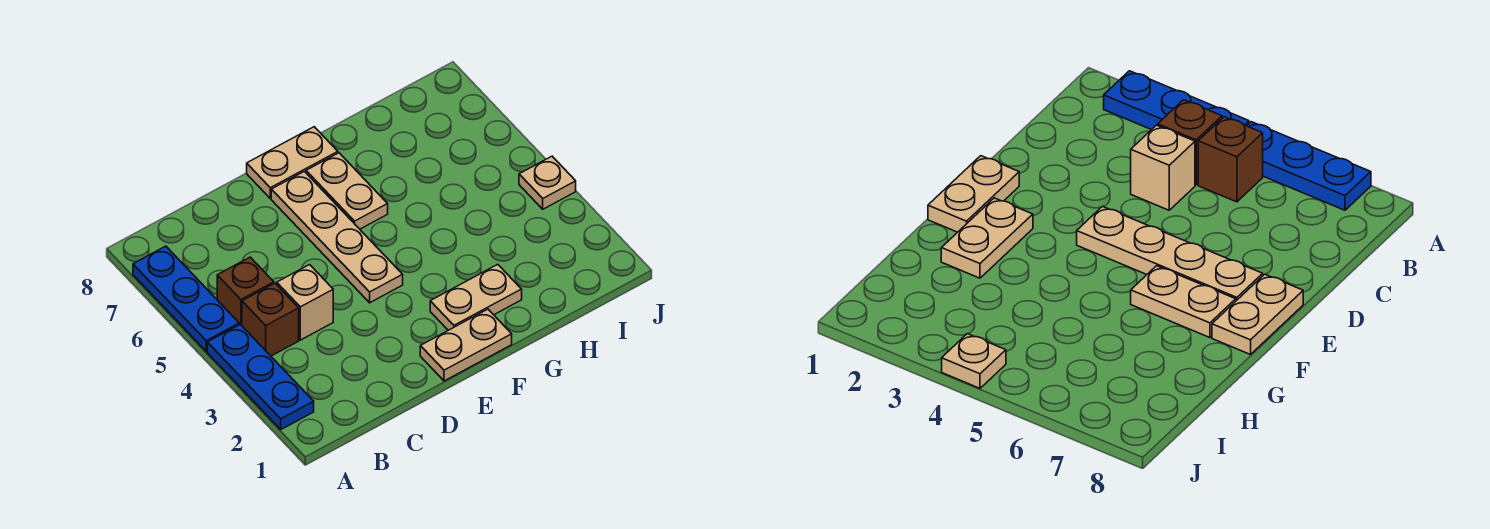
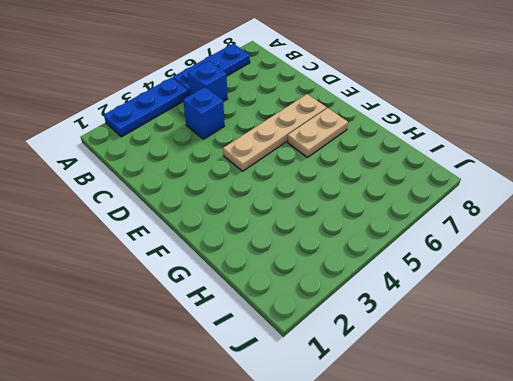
blue 1x1 brick [188,61,228,102] -> brown 1x1 brick [217,257,274,325]
blue 1x1 brick [183,87,225,139] -> tan 1x1 brick [277,265,333,340]
none -> brown 1x1 brick [242,283,299,356]
none -> tan 1x2 plate [420,309,512,381]

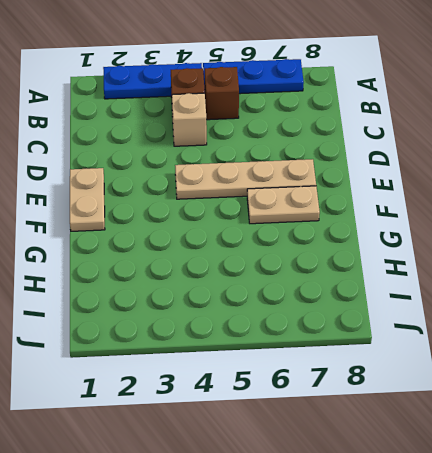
none -> tan 1x2 plate [247,127,338,198]
none -> tan 1x2 plate [430,264,522,330]

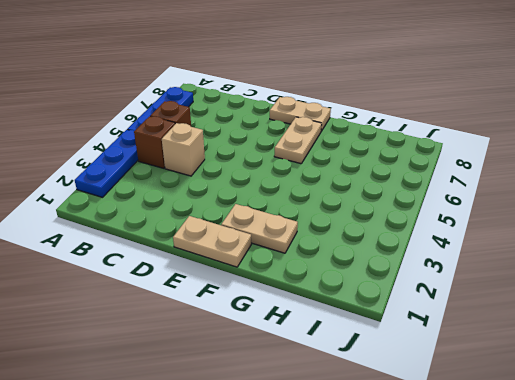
none -> tan 1x4 plate [271,171,403,303]
none -> tan 1x1 plate [519,156,576,209]

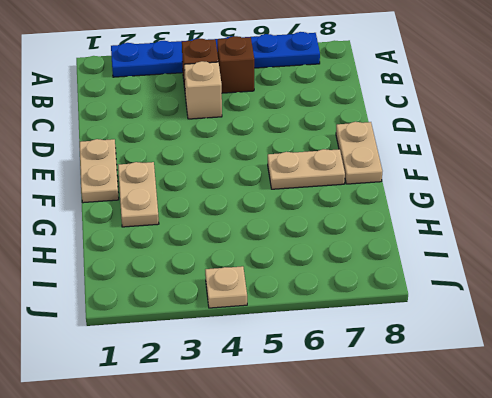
none -> tan 1x4 plate [271,171,403,303]

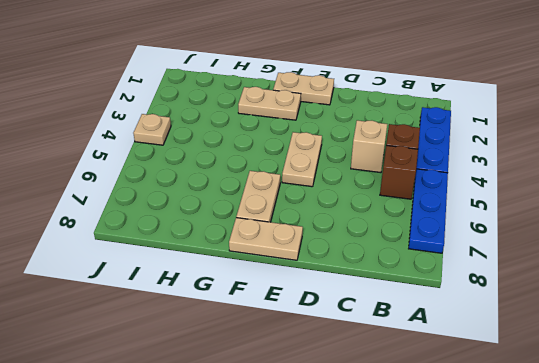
tan 1x2 plate [282,132,322,187] -> tan 1x4 plate [271,171,403,303]

